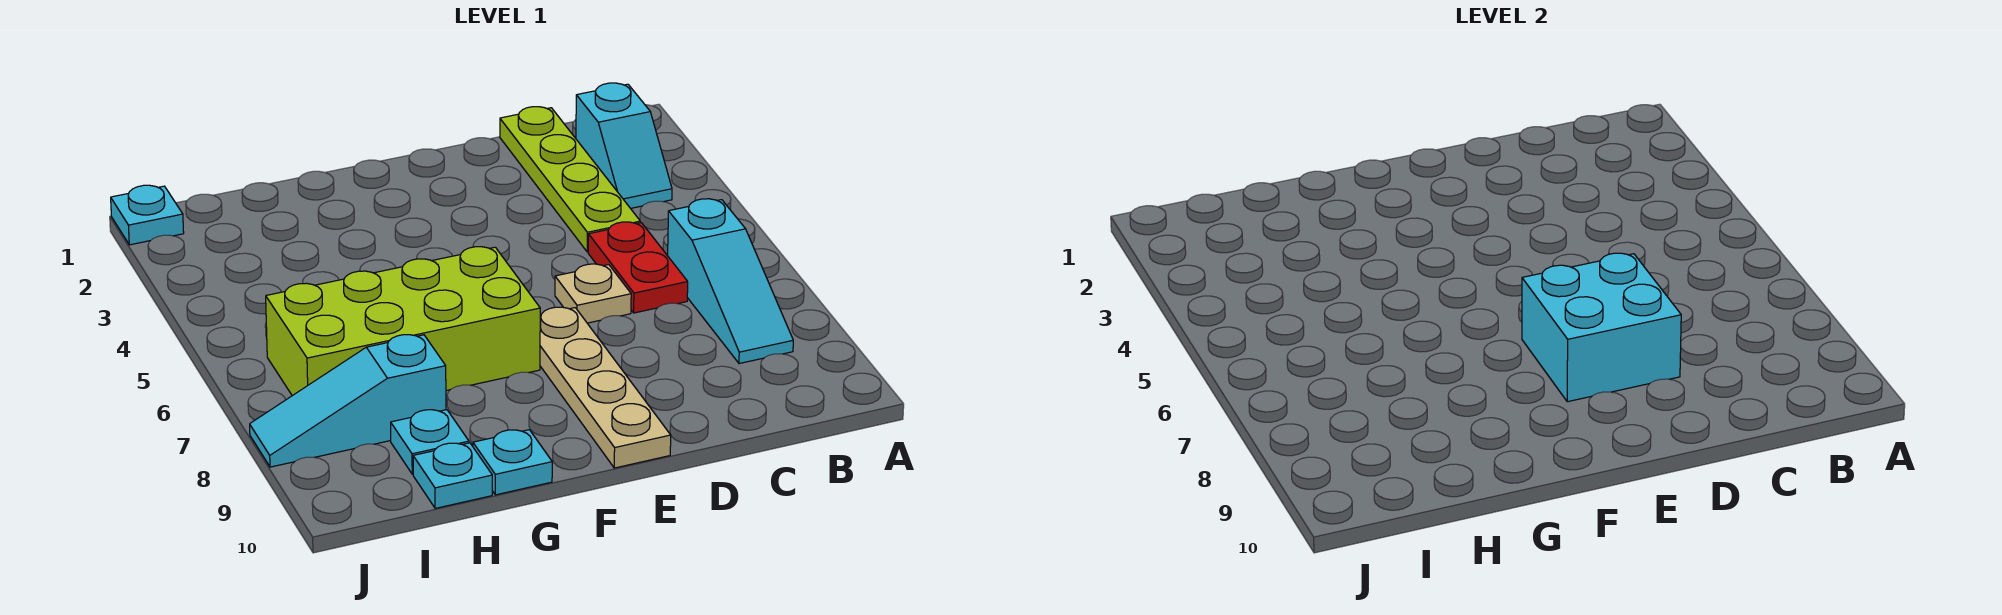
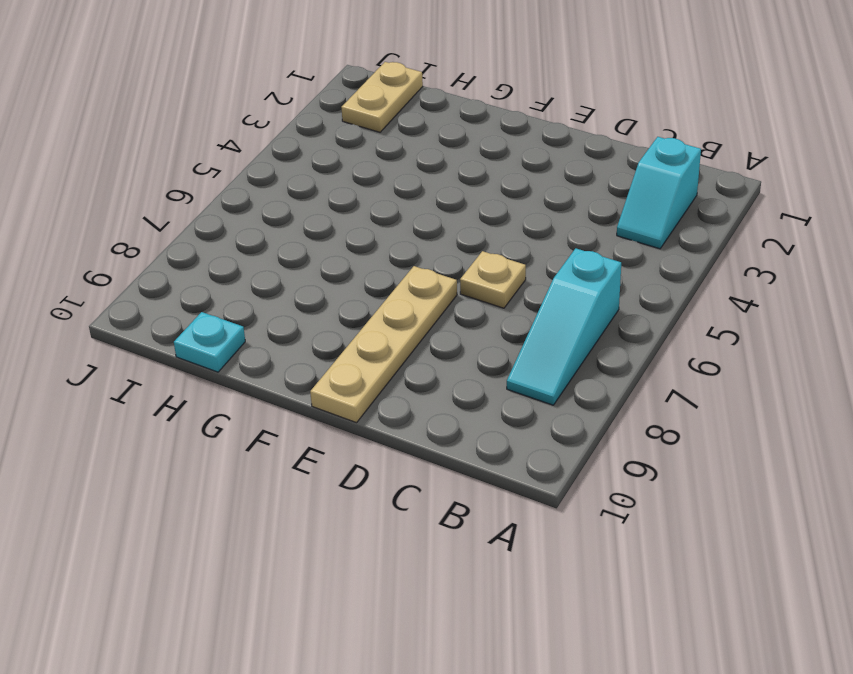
tan 1x2 plate [341,62,423,132] -> none
none -> lime 1x4 plate [500,107,641,252]
none -> red 1x2 plate [588,222,688,313]
none -> lime 2x4 brick [266,247,540,396]

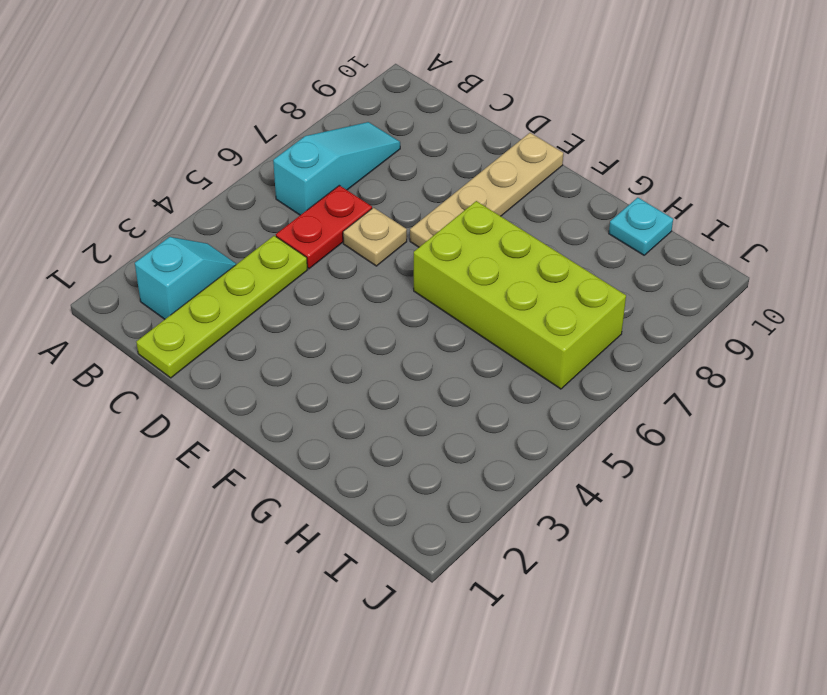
none -> cyan 1x1 plate [473,430,552,495]
none -> cyan 1x3 slope [250,335,446,467]
none -> cyan 1x1 plate [391,410,469,474]

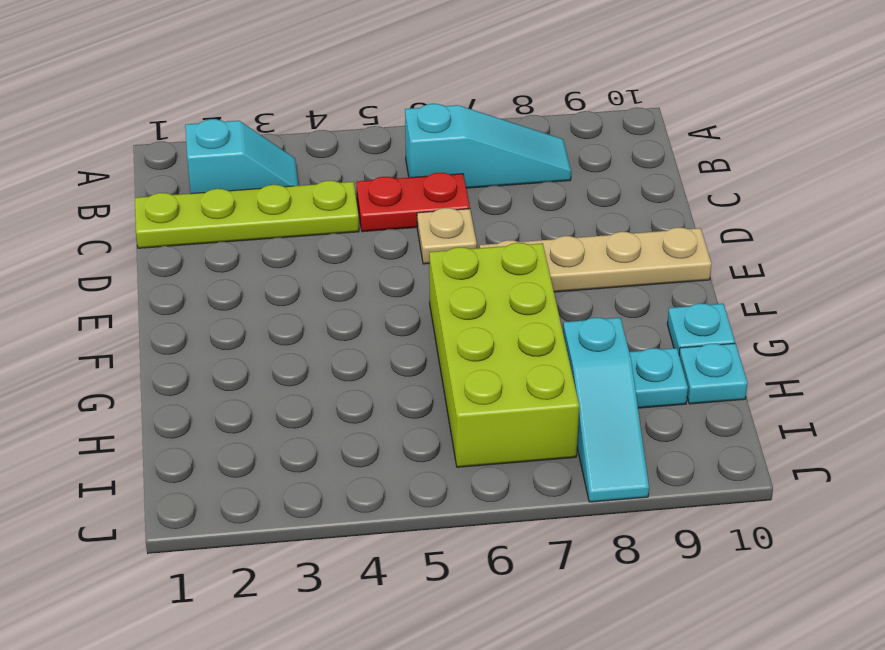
none -> cyan 1x1 plate [111,185,184,245]
none -> cyan 2x2 brick [1522,253,1681,402]

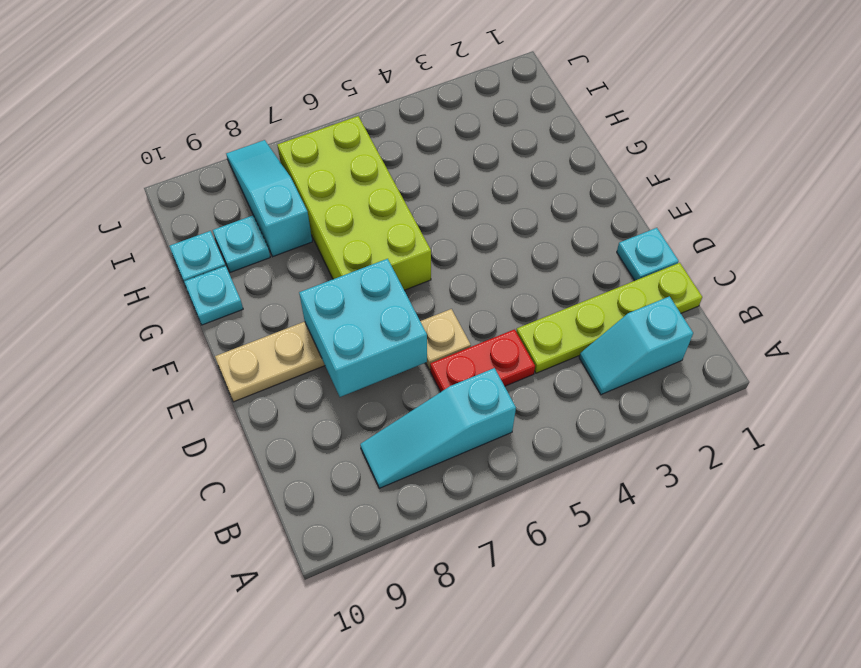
cyan 1x1 plate [617,228,679,281] -> cyan 1x1 plate moved to [111,185,184,245]

